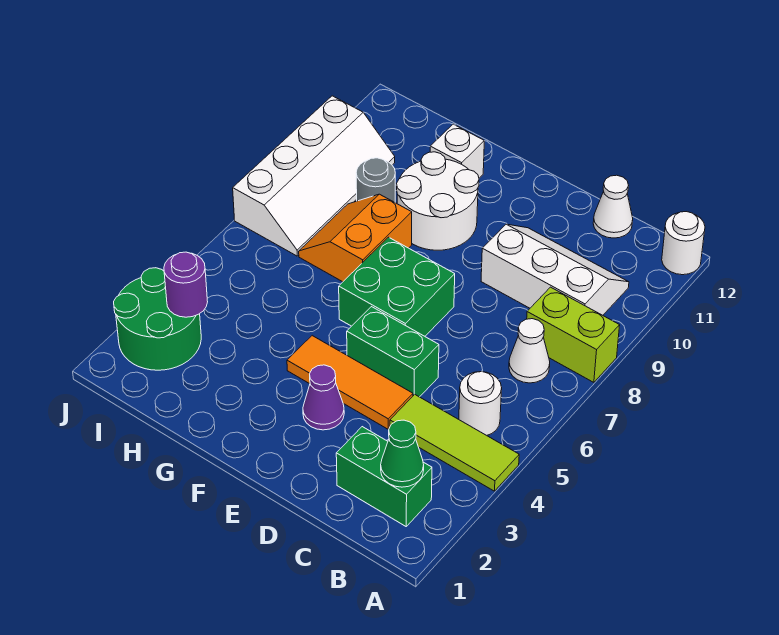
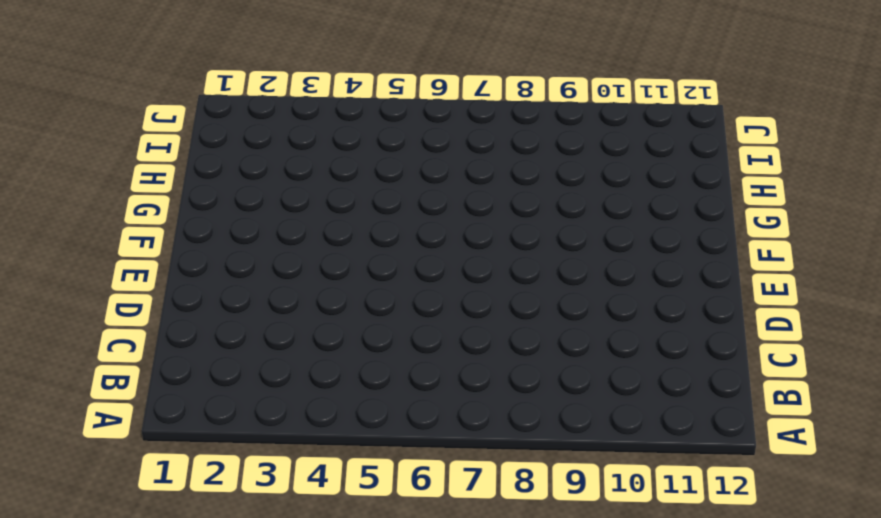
none -> lime 1x3 tile [390,394,519,491]
none -> lime 1x2 brick [527,287,620,382]
none -> white 1x1 round brick [662,212,705,275]

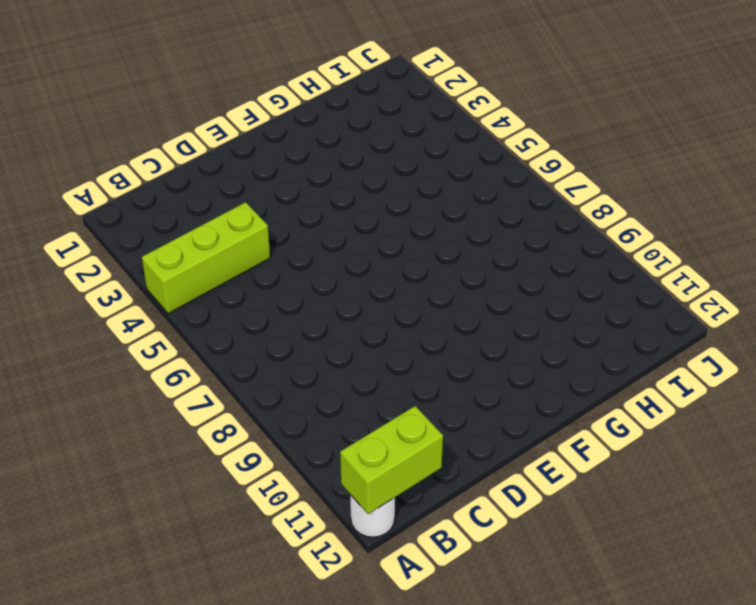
lime 1x3 brick [142,202,270,314] -> lime 1x3 tile [390,394,519,491]
lime 1x2 brick [340,406,443,514] -> lime 1x2 brick moved to [527,287,620,382]
none -> green 1x2 brick [336,427,432,526]
none -> white 1x1 round brick [459,372,502,435]
none -> white 1x1 cone [509,319,550,383]

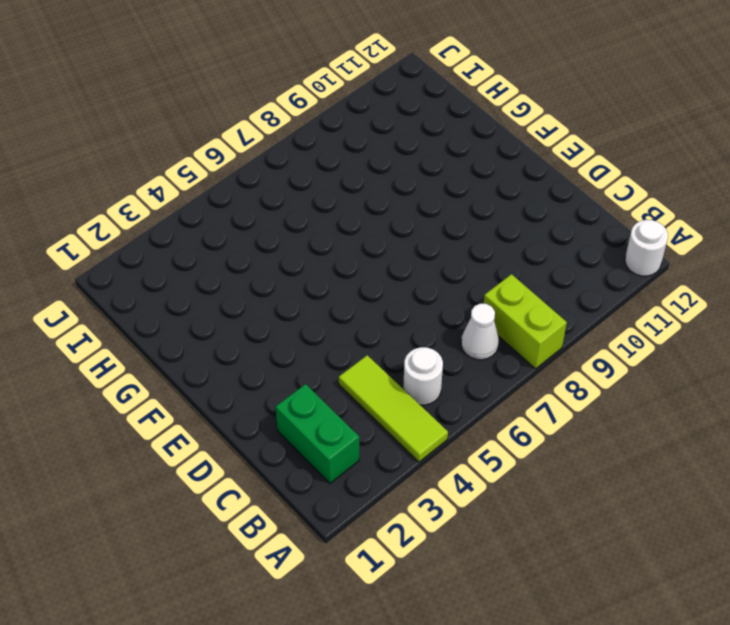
none -> white 2x3 slope [481,224,629,315]
none -> white 1x1 cone [593,175,633,238]
none -> orange 1x3 tile [287,336,413,429]

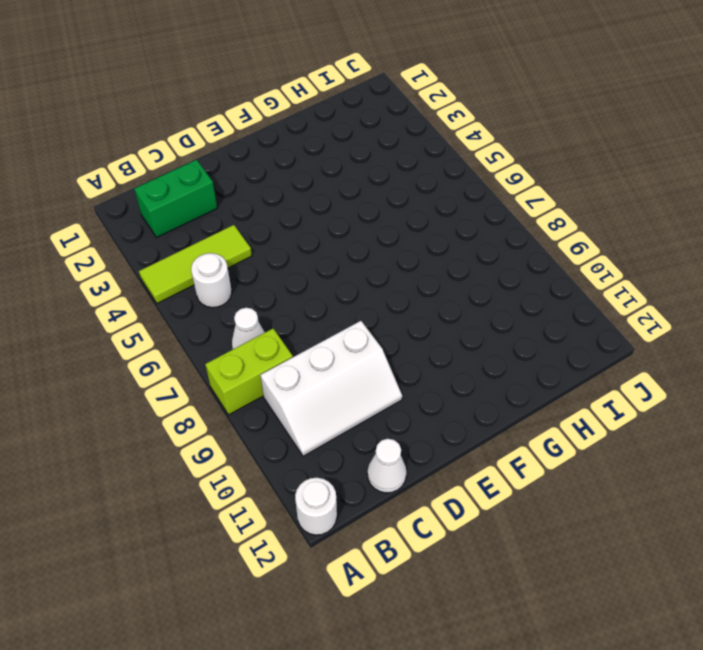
none -> orange 1x3 tile [287,336,413,429]
none -> green 1x2 brick [347,307,439,397]
none -> purple 1x1 cone [303,365,344,430]

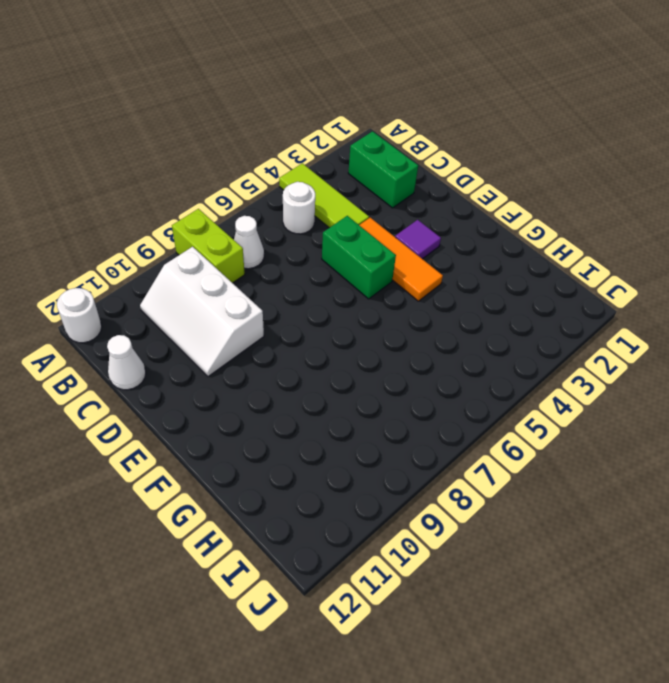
purple 1x1 tile [395,220,441,259] -> purple 1x1 cone [303,365,344,430]
none -> green 2x2 brick [339,237,455,336]
none -> white 2x2 round brick [397,152,479,250]
none -> orange 2x2 slope [299,194,412,282]

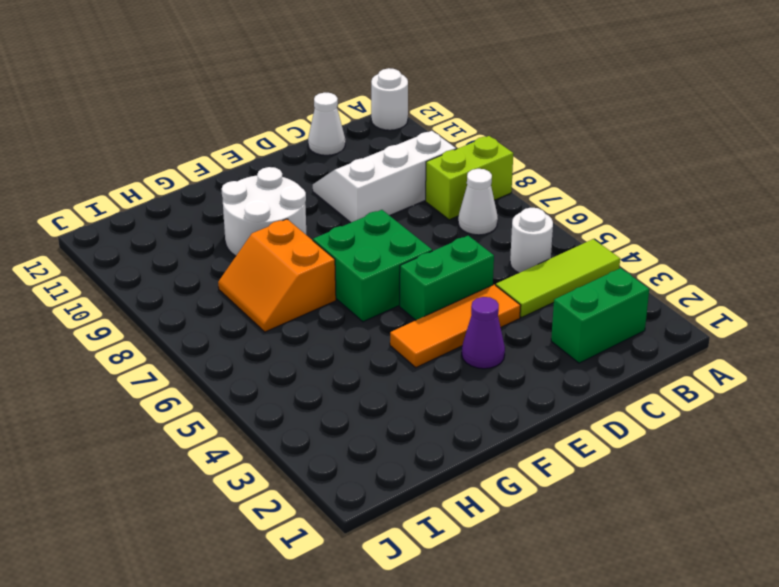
none -> white 1x1 brick [430,124,484,178]
none -> grey 1x1 round brick [356,158,395,202]
none -> green 2x2 round brick [114,268,201,370]

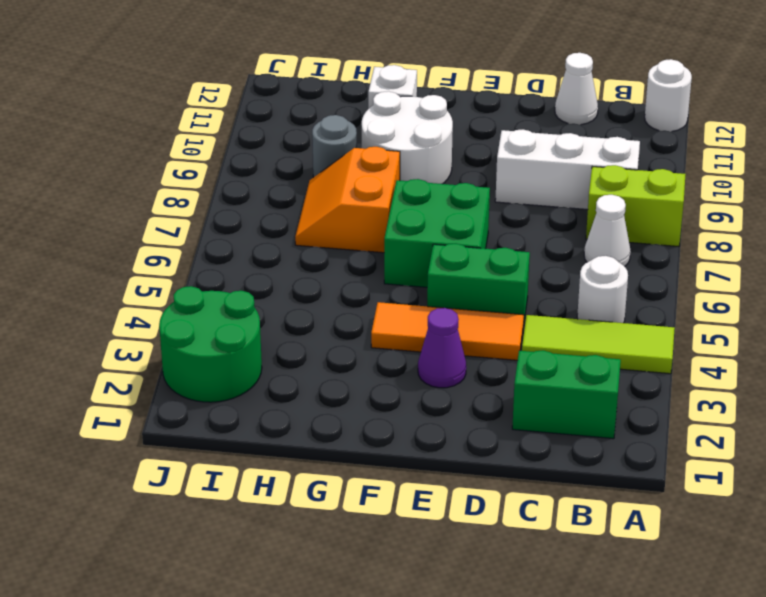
none -> white 2x4 slope [233,96,395,256]
none -> green 1x1 cone [381,420,424,487]
none -> purple 1x1 round brick [164,252,208,317]

